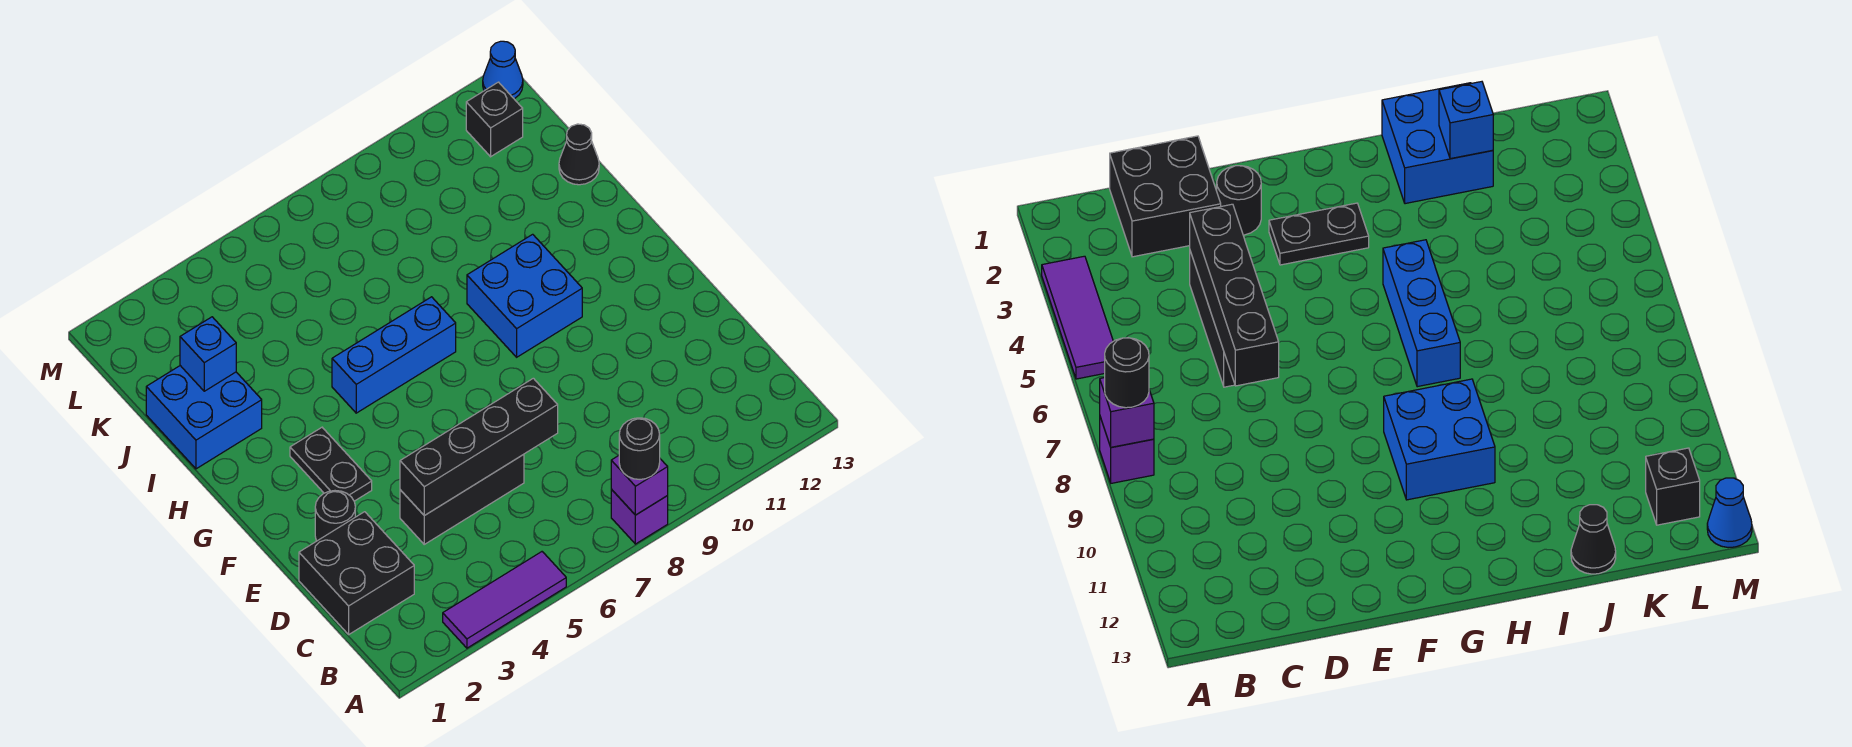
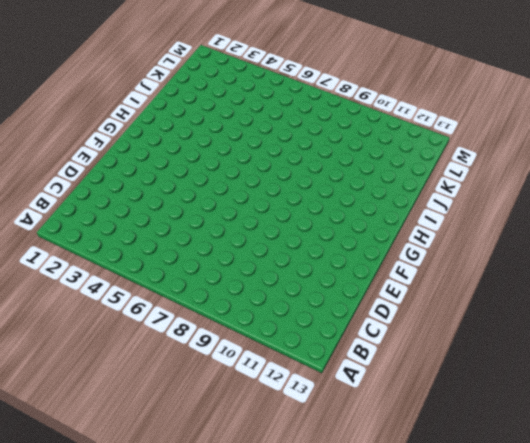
none -> purple 1x3 tile [443,552,566,648]
none -> purple 1x1 brick [611,489,668,544]
none -> black 2x2 brick [299,512,414,634]

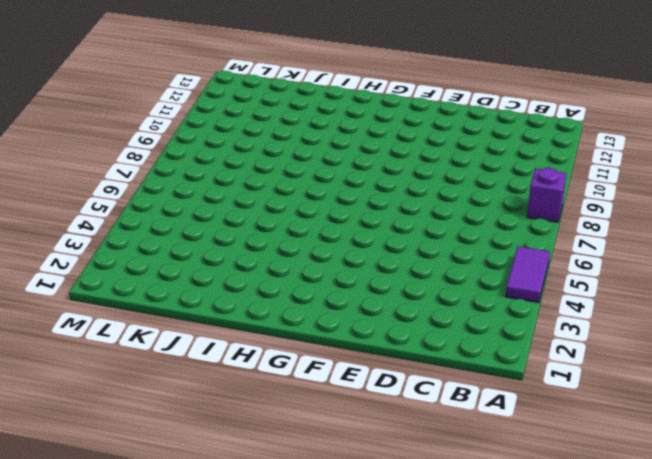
purple 1x2 tile [506,246,550,303] -> purple 1x3 tile [443,552,566,648]
none -> black 2x2 brick [299,512,414,634]
none -> black 1x3 brick [400,454,524,544]
none -> black 1x1 round brick [315,491,355,541]

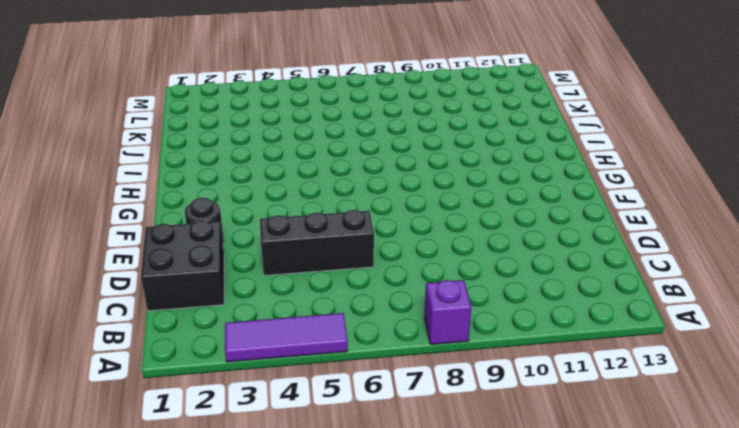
none -> black 1x2 plate [290,427,372,501]
none -> blue 2x2 brick [467,234,582,357]
none -> blue 1x3 brick [332,297,456,413]

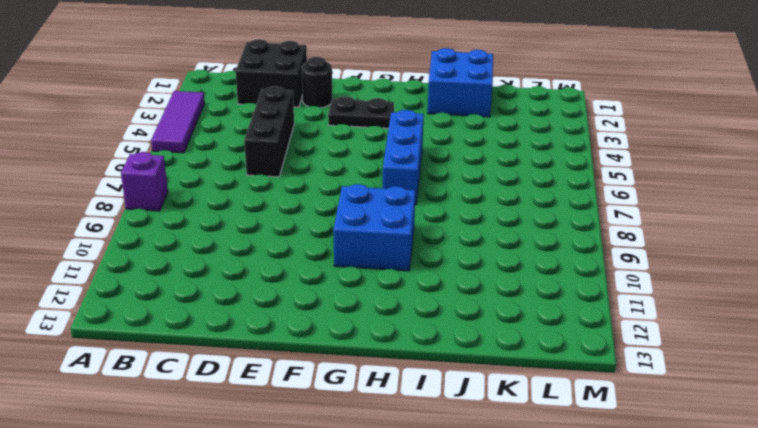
none -> black 1x1 cone [559,124,599,185]
none -> black 1x1 brick [466,82,523,157]
none -> blue 1x1 cone [483,41,523,99]

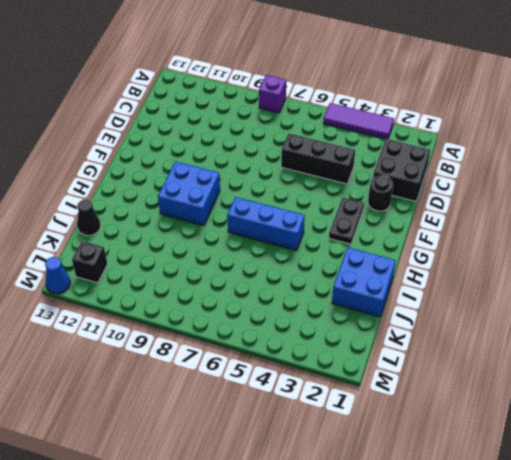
none -> purple 1x1 brick [611,456,668,515]
none -> black 1x4 brick [400,378,558,516]
none -> blue 1x1 brick [180,317,236,391]

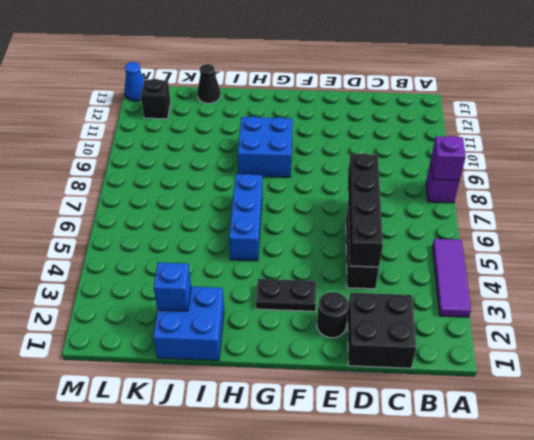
none -> black 1x1 round brick [619,418,660,479]

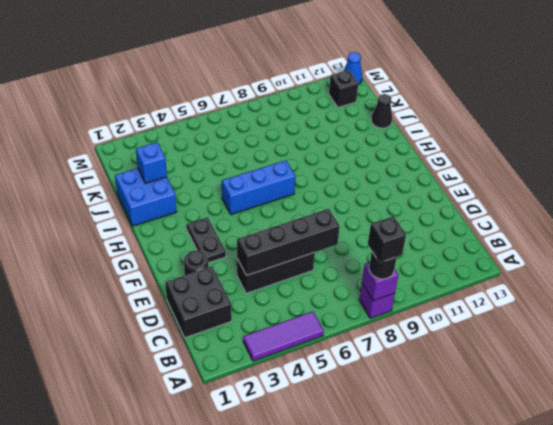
black 1x1 brick [368,216,406,263] -> none
none -> blue 2x2 brick [467,234,582,357]

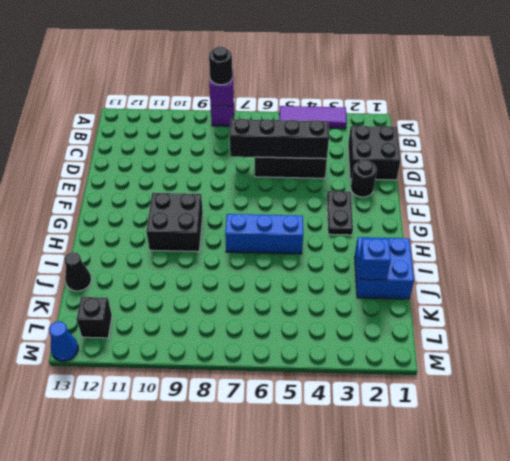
black 2x2 brick [146,193,203,252] -> blue 2x2 brick [467,234,582,357]

